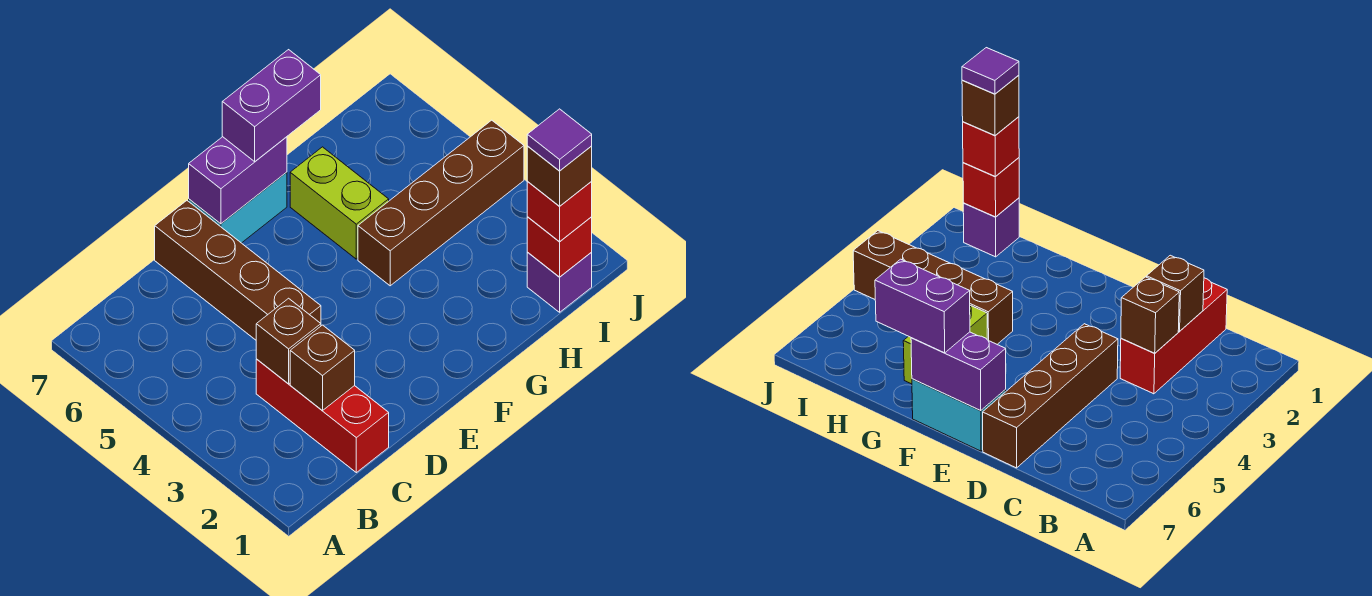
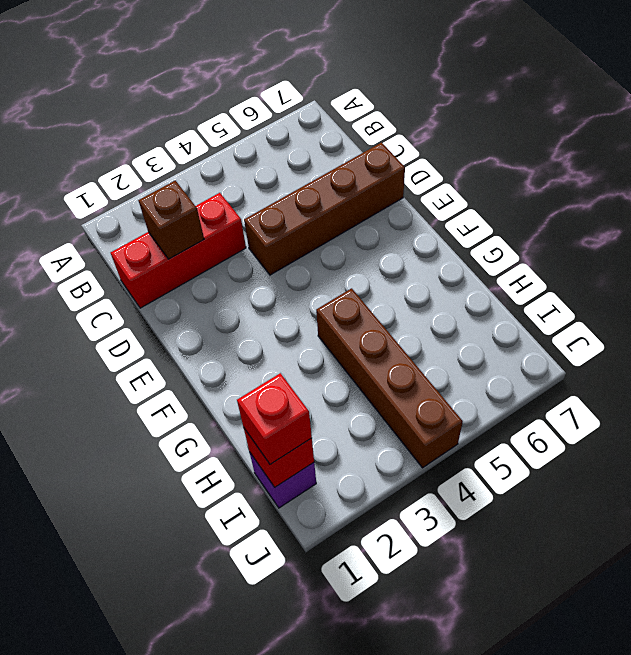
none -> cyan 1x2 brick [189,172,287,243]
none -> lime 1x2 brick [290,147,389,259]
none -> brown 1x1 brick [256,298,321,384]

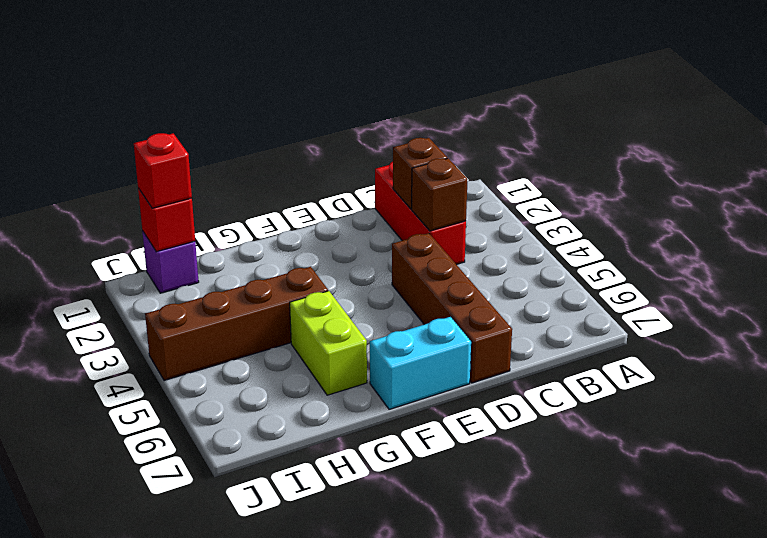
none -> purple 1x2 brick [189,137,287,224]
none -> purple 1x2 brick [222,50,321,161]
none -> brown 1x1 brick [527,146,592,206]

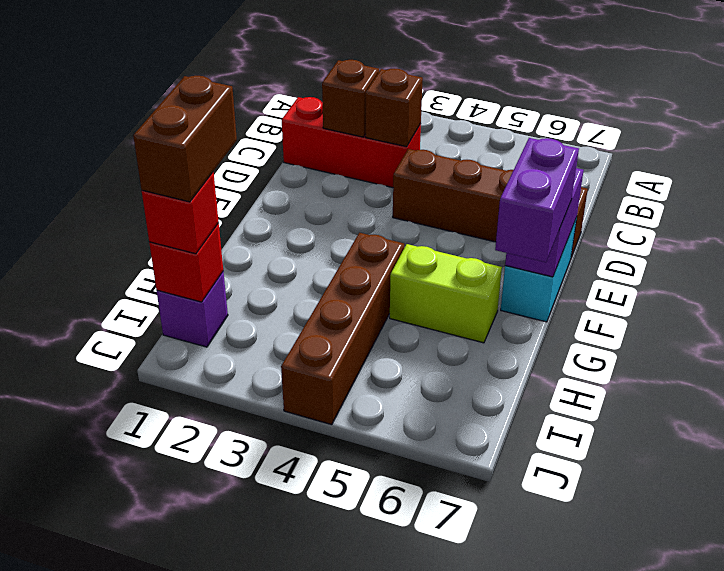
brown 1x2 brick [133,76,237,202] -> brown 1x1 brick [527,146,592,206]
none -> purple 1x1 tile [527,109,592,171]

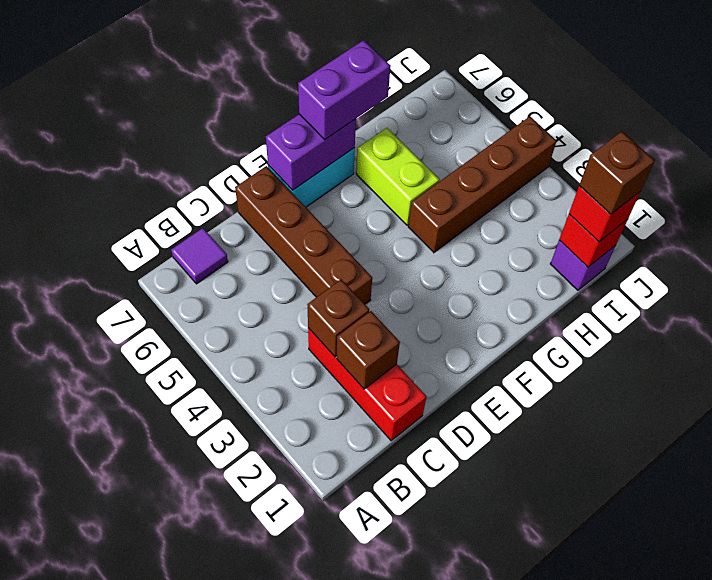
purple 1x1 tile [171,228,228,284] -> purple 1x1 tile moved to [527,109,592,171]

